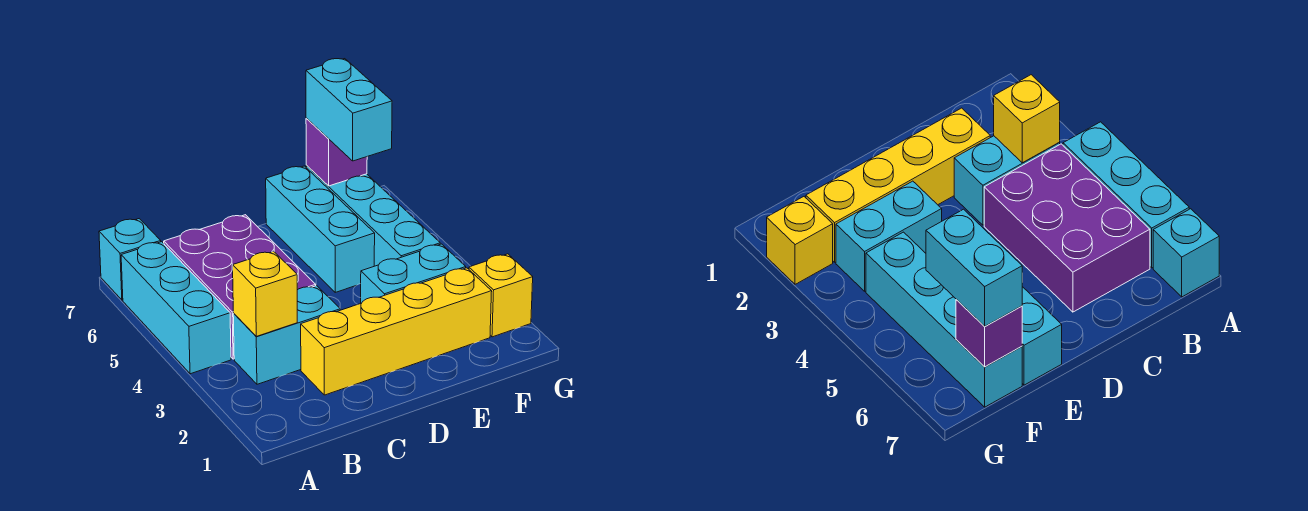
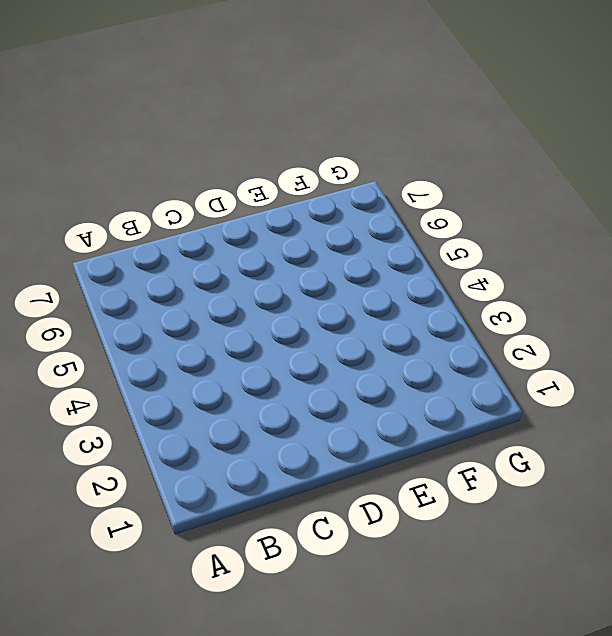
none -> cyan 1x3 brick [121,242,231,374]
none -> cyan 1x1 brick [99,219,161,300]
none -> cyan 1x2 brick [233,286,340,384]

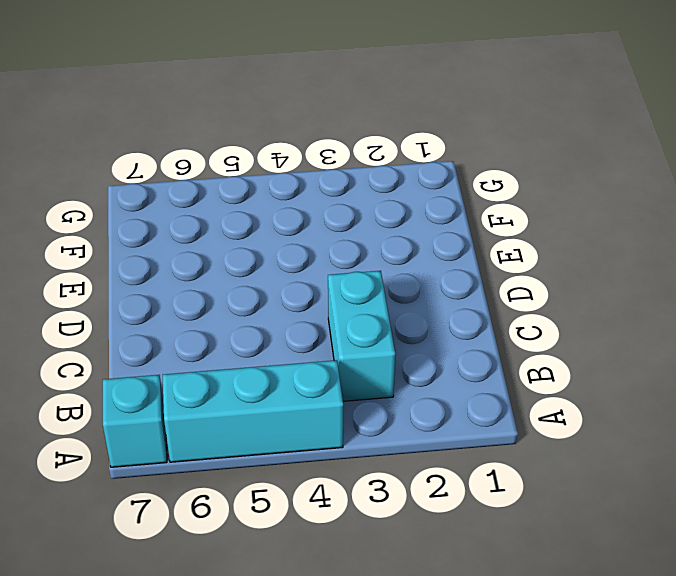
none -> purple 2x3 brick [164,215,316,359]
none -> yellow 1x4 brick [301,268,492,395]
none -> cyan 1x2 brick [361,244,466,303]

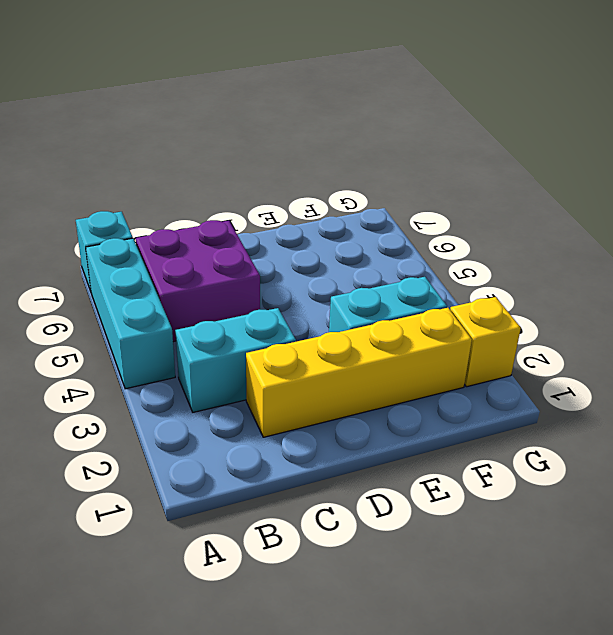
purple 2x2 brick [136,220,260,342] -> purple 2x3 brick [164,215,316,359]
none -> cyan 1x3 brick [266,166,375,292]
none -> cyan 1x4 brick [306,166,440,266]
none -> yellow 1x1 brick [233,251,297,336]

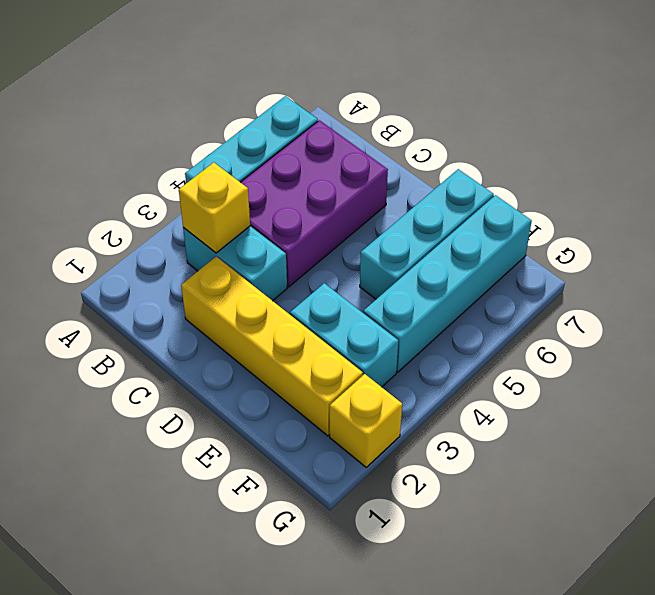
none -> cyan 1x1 brick [99,219,161,300]
none -> purple 1x1 brick [306,118,367,186]
none -> cyan 1x2 brick [306,59,392,161]

